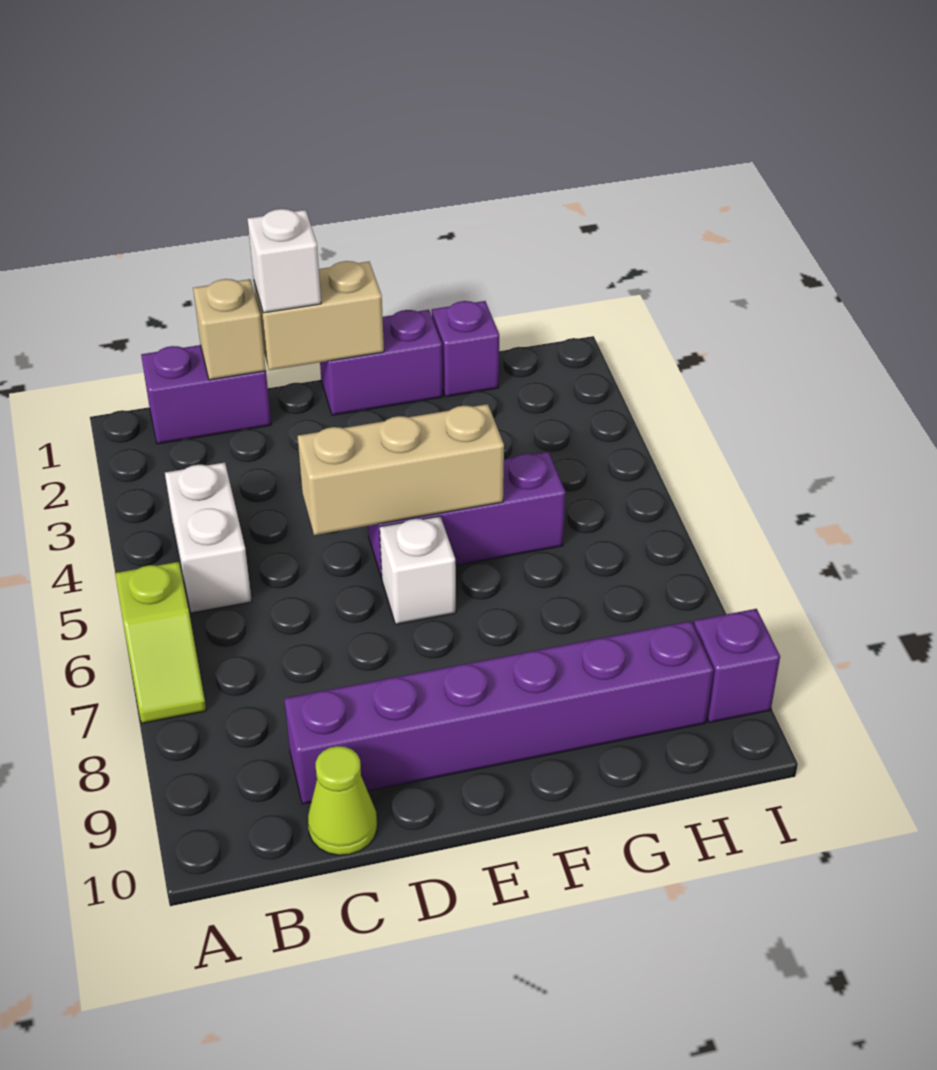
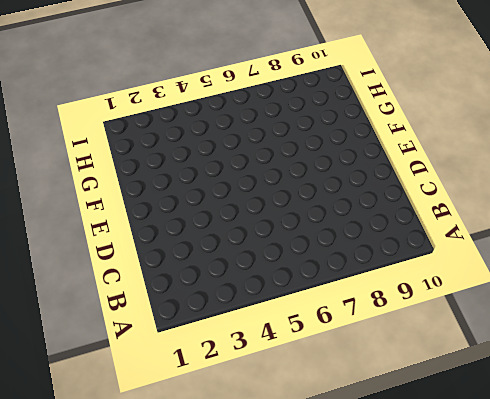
none -> lime 1x2 slope [115,562,206,723]
none -> purple 1x2 brick [141,345,271,444]
none -> white 1x2 brick [165,463,252,613]

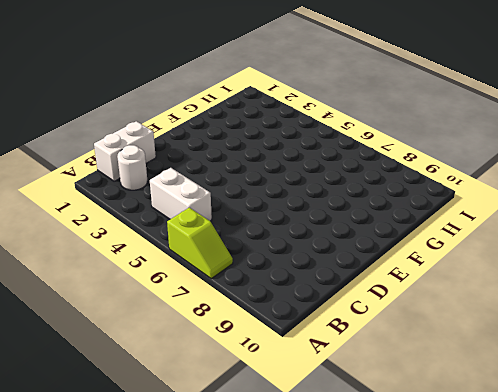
white 1x2 brick [94,121,156,181] -> purple 1x2 brick [141,345,271,444]
white 1x1 round brick [117,145,147,190] -> none
none -> purple 1x6 brick [284,621,713,804]
none -> lime 1x1 cone [308,746,377,855]
none -> purple 1x2 brick [320,310,443,415]

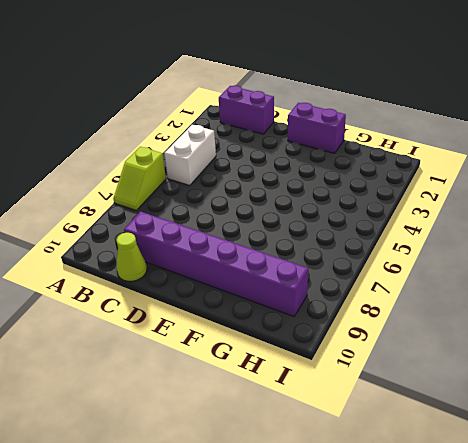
none -> purple 1x3 brick [368,452,566,578]
none -> white 1x1 brick [380,516,456,624]
none -> purple 1x1 brick [432,301,499,397]

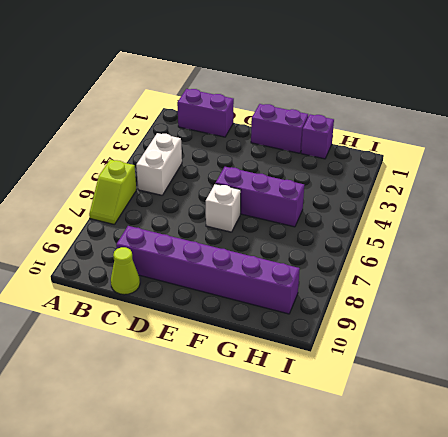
none -> purple 1x1 brick [694,609,780,723]
none -> tan 1x1 brick [193,279,266,380]
none -> tan 1x2 brick [254,261,384,370]

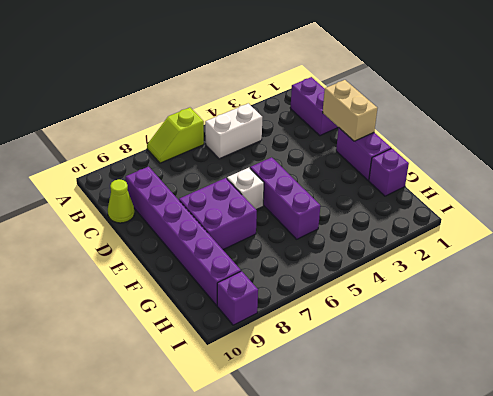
purple 2x2 brick [179,178,257,250] -> none
none -> tan 1x1 brick [193,279,266,380]
none -> tan 1x3 brick [298,404,504,535]
none -> white 1x1 brick [248,209,321,313]

